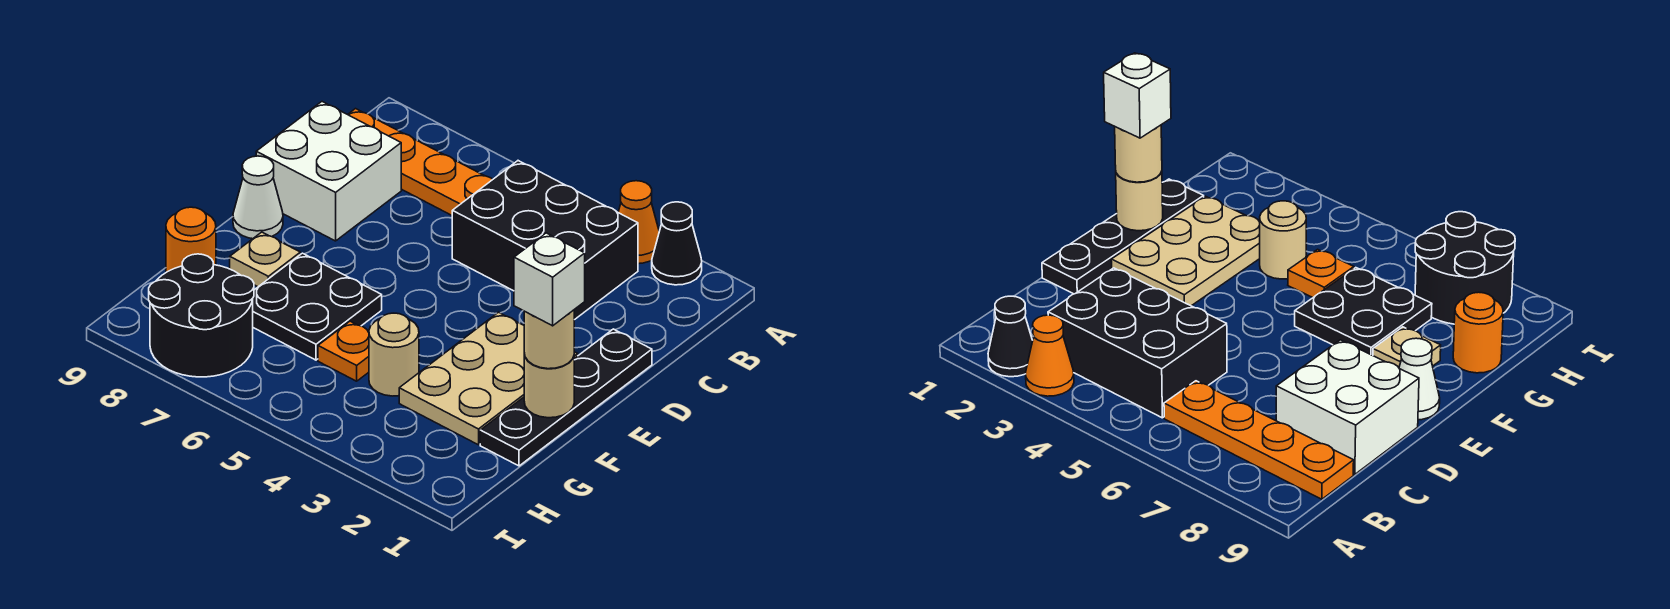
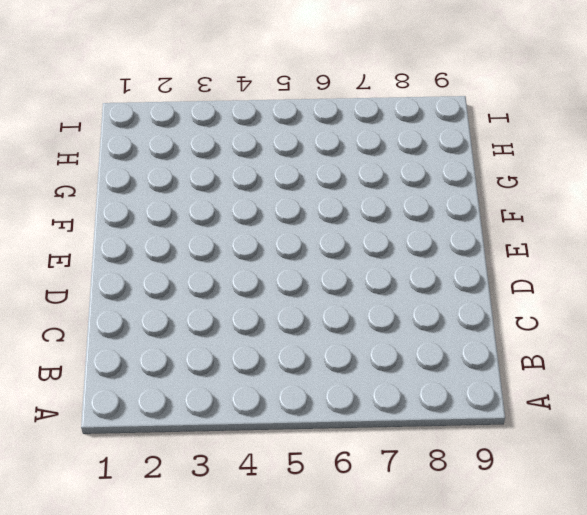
none -> black 1x1 cone [652,202,702,285]
none -> orange 1x1 cone [618,181,659,264]
none -> black 2x3 brick [452,161,638,320]

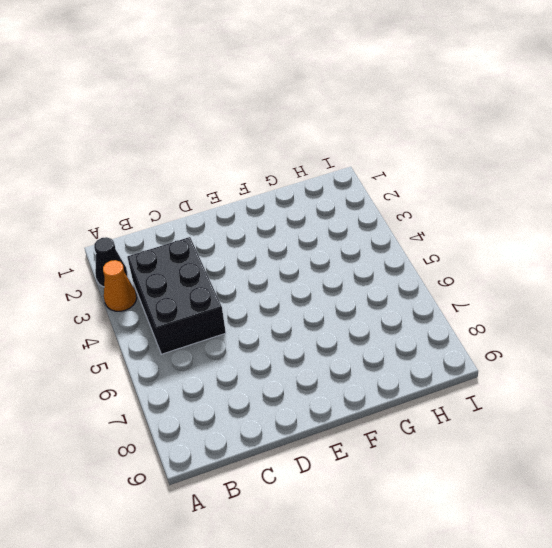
none -> orange 1x4 plate [348,109,493,215]
none -> white 2x2 brick [256,102,401,241]
none -> black 1x4 plate [480,329,652,466]

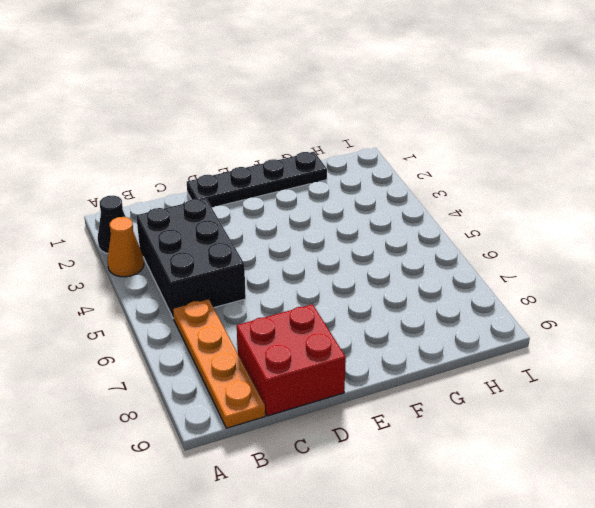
red 2x2 brick [237,304,346,416] -> white 2x2 brick [256,102,401,241]
none -> tan 2x3 plate [399,312,578,445]
none -> white 1x1 cone [233,156,283,239]
none -> black 2x2 plate [253,253,382,360]

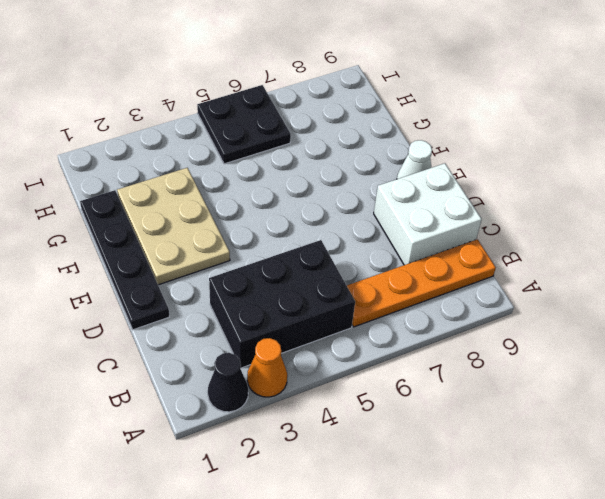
black 2x2 plate [197,85,291,164] -> black 2x2 plate moved to [253,253,382,360]
none -> tan 1x1 plate [230,232,300,287]
none -> tan 1x1 round brick [369,313,419,396]
none -> orange 1x1 plate [318,321,369,381]

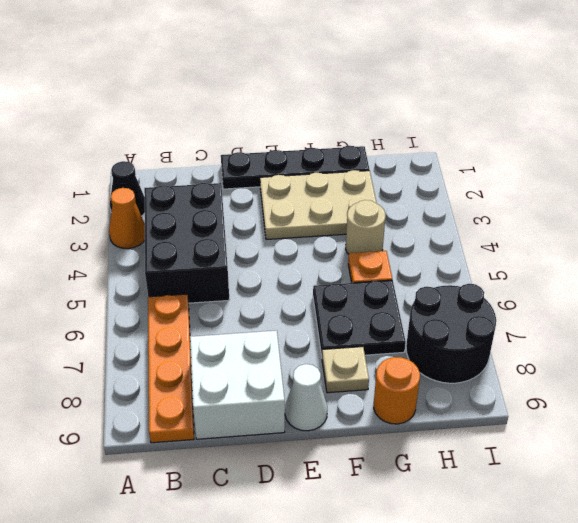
none -> tan 1x1 round brick [524,354,574,418]
none -> tan 1x1 round brick [524,310,574,369]
none -> white 1x1 brick [514,233,585,326]

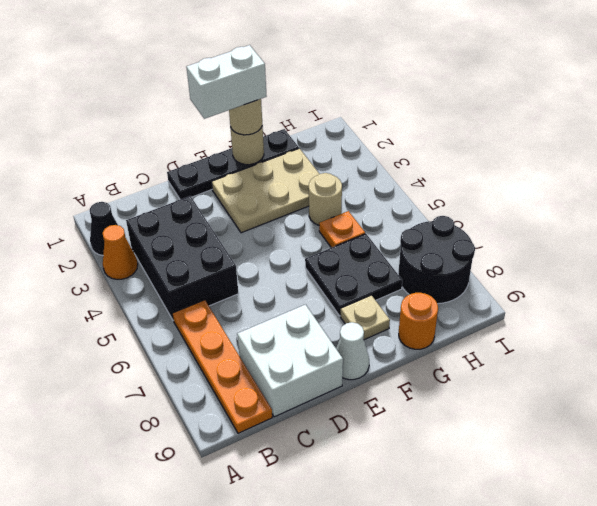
white 1x2 brick [186,45,267,119] -> white 1x1 brick [514,233,585,326]

